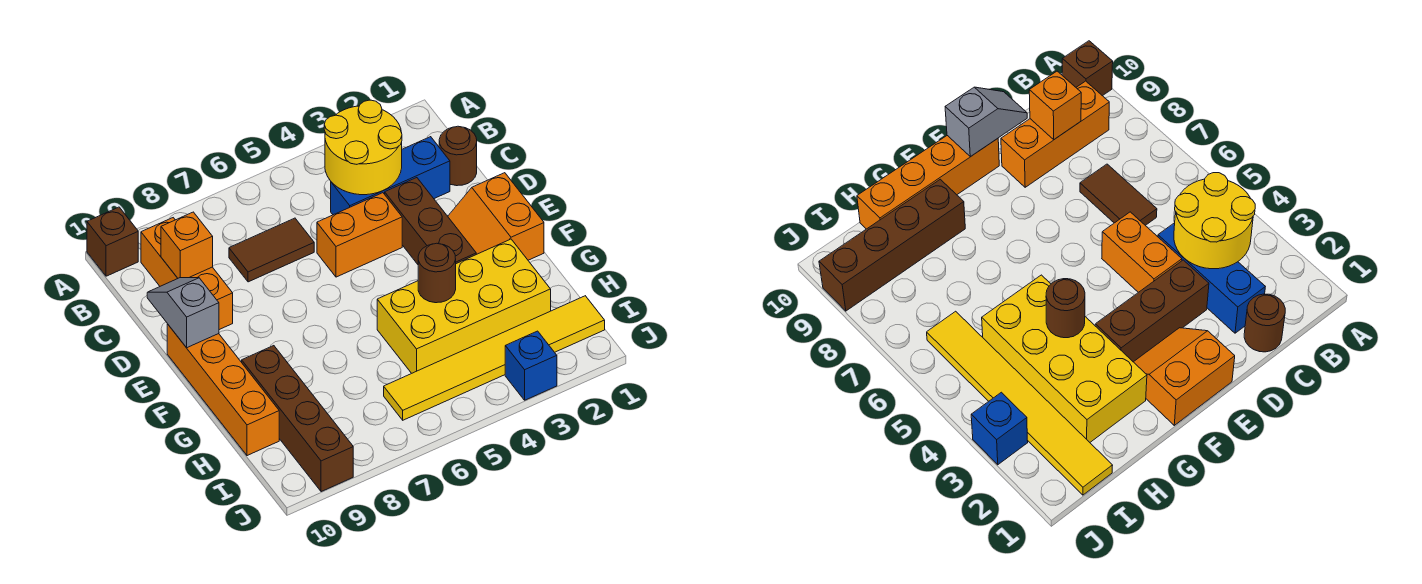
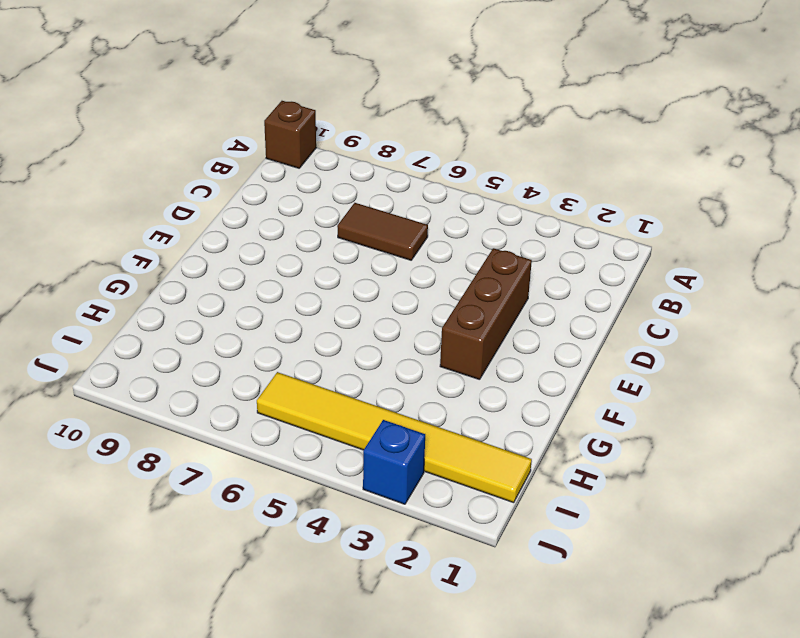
none -> orange 1x3 brick [141,218,233,330]
none -> brown 1x1 round brick [439,126,477,186]
none -> blue 1x3 brick [331,137,450,215]

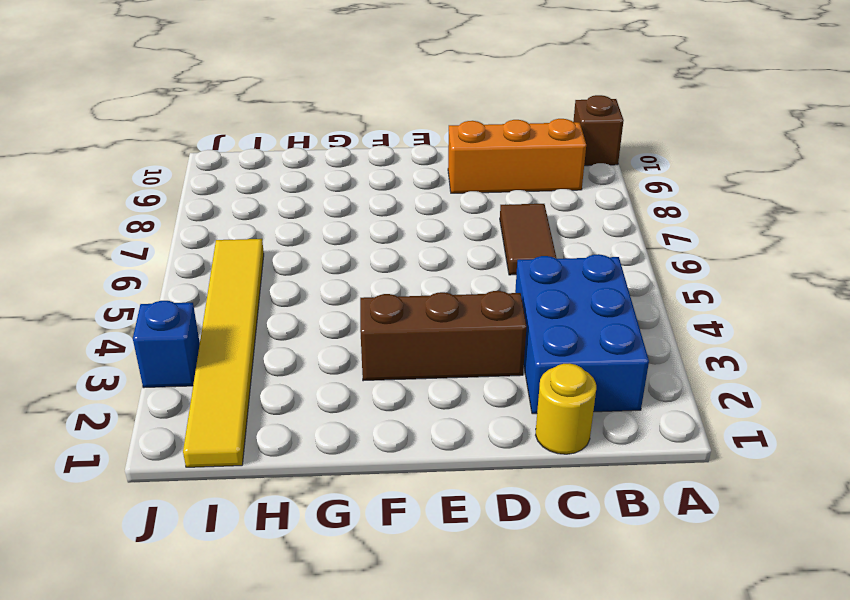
blue 2x3 brick [515,254,649,414] -> blue 1x3 brick [331,137,450,215]
yellow 1x1 round brick [536,363,596,454] -> brown 1x1 round brick [439,126,477,186]
none -> orange 1x2 brick [317,193,402,277]
none -> orange 2x2 slope [448,173,544,260]
none -> orange 1x4 brick [167,324,279,456]

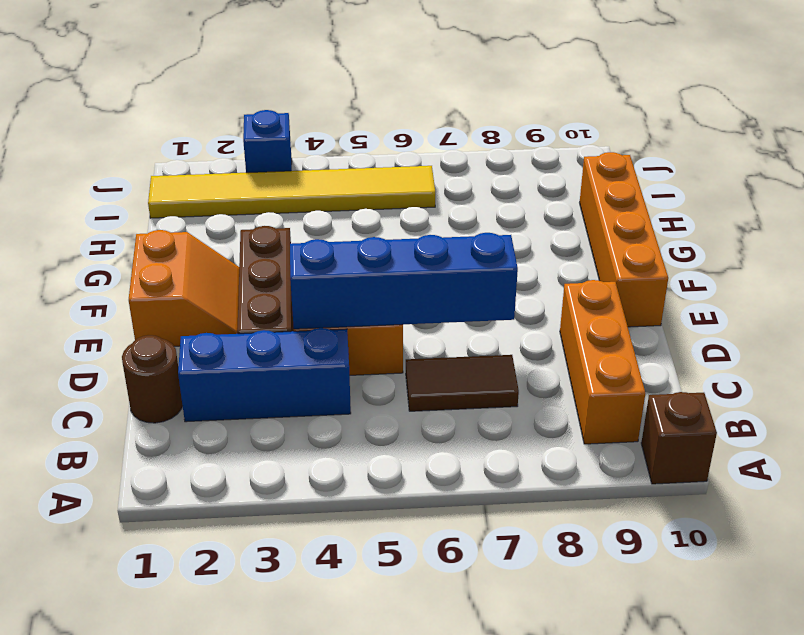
blue 1x4 brick [290,233,518,329] -> none
none -> yellow 2x4 brick [377,239,551,373]
none -> brown 1x4 brick [242,346,353,492]
none -> yellow 2x2 round brick [324,100,402,195]

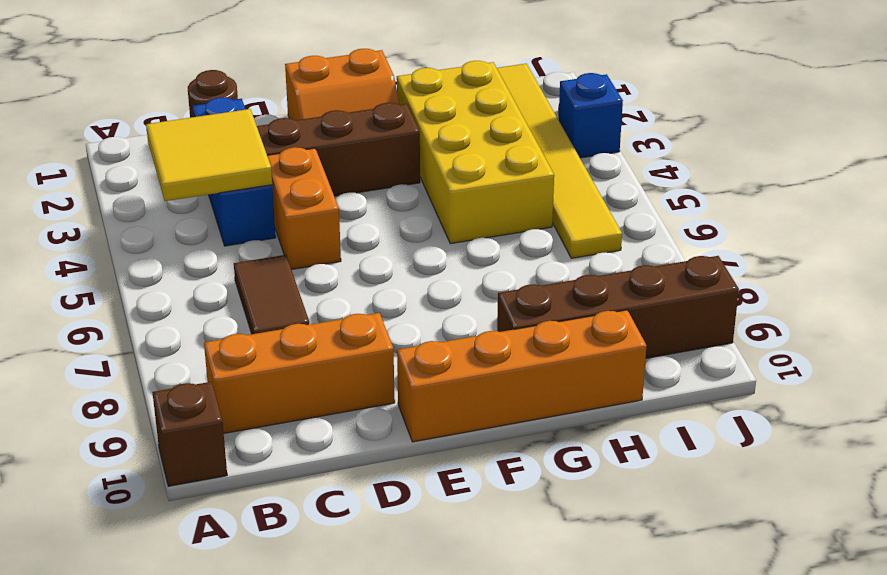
yellow 2x2 tile [146,109,272,201] -> yellow 2x2 round brick [324,100,402,195]
none -> orange 1x1 brick [161,212,213,278]
none -> grey 1x2 slope [147,278,219,348]
none -> brown 1x1 round brick [418,243,456,303]

